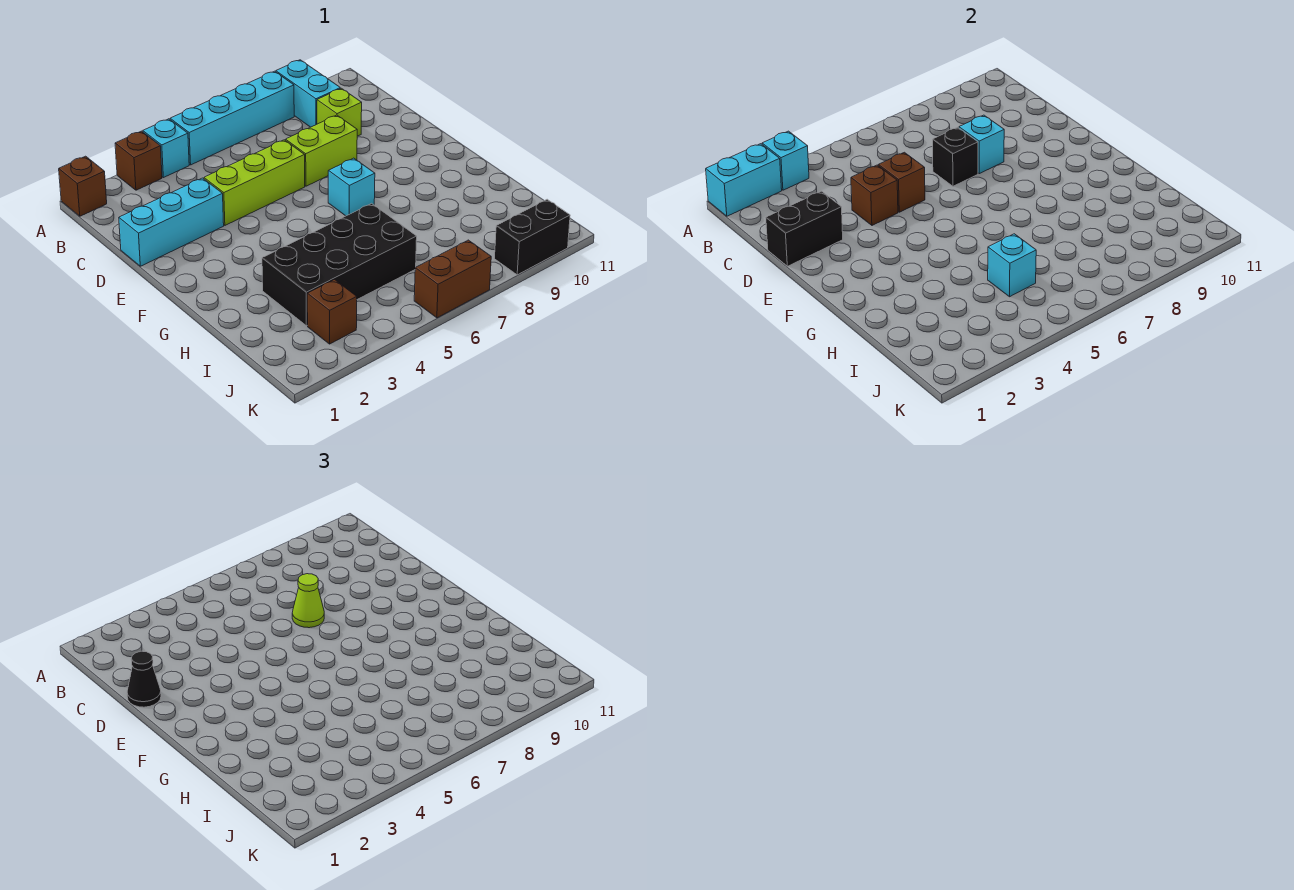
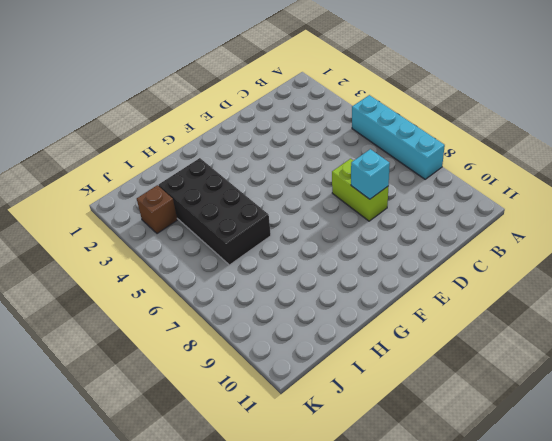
none -> brown 1x1 brick [59,156,107,216]
none -> brown 1x1 brick [115,131,162,190]
none -> cyan 1x1 brick [143,119,189,178]

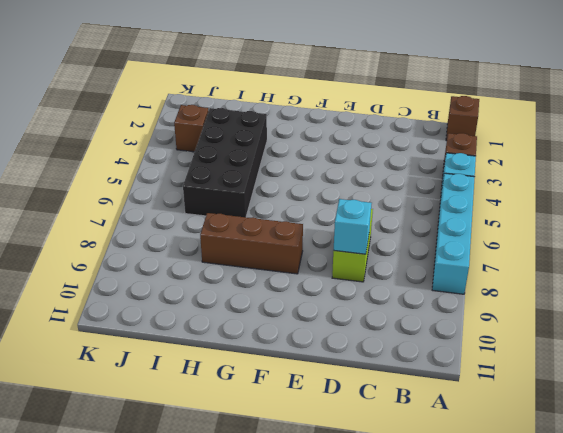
brown 1x3 brick [200,213,303,274] -> none
none -> cyan 1x2 brick [276,60,340,127]
none -> lime 1x1 brick [317,88,362,136]
none -> cyan 1x3 brick [119,178,224,266]

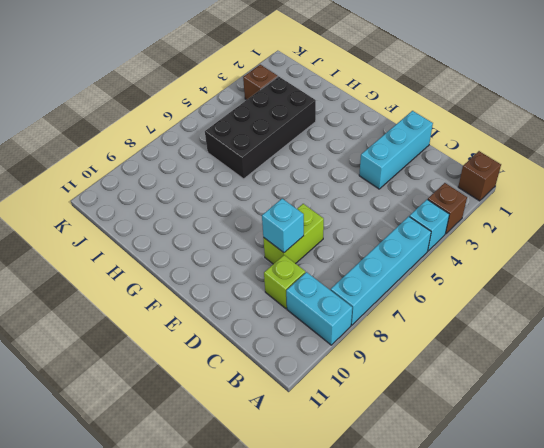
none -> lime 1x3 brick [204,140,305,225]
none -> cyan 1x1 brick [328,158,375,216]
none -> brown 1x2 brick [414,240,491,318]

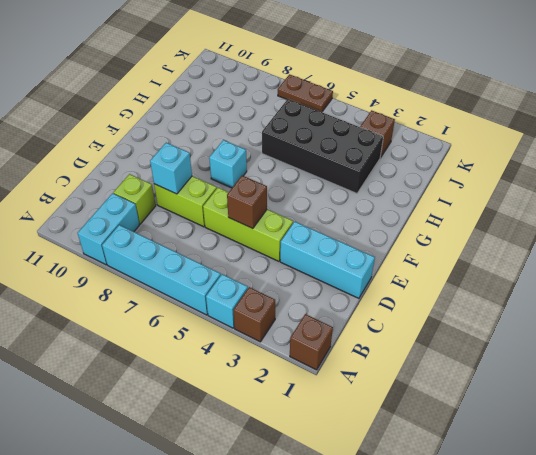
brown 1x2 plate [278,74,333,112] -> brown 1x2 brick [414,240,491,318]
none -> black 1x2 brick [495,199,570,275]
none -> cyan 1x2 brick [706,144,782,216]
none -> cyan 1x1 brick [762,131,809,190]

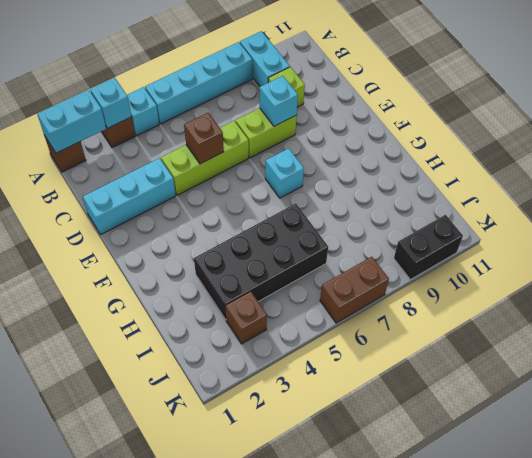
none -> black 1x2 brick [766,191,843,266]
none -> brown 1x1 brick [851,165,898,225]
none -> black 1x1 brick [933,127,978,186]

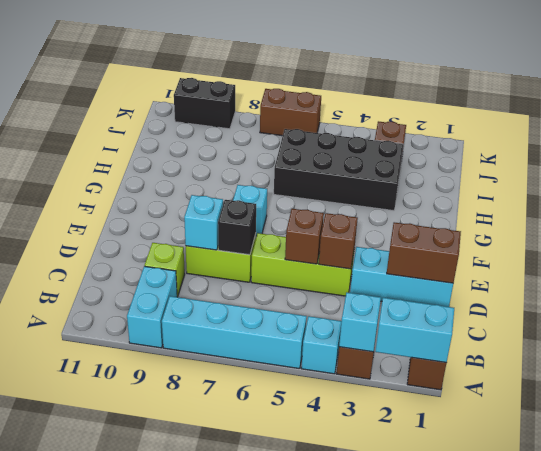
brown 1x2 brick [387,222,461,283] -> black 1x2 brick [766,191,843,266]
none -> cyan 1x1 brick [988,234,1036,297]
none -> black 1x1 cone [127,651,161,707]
none -> lime 1x1 cone [292,574,324,628]

